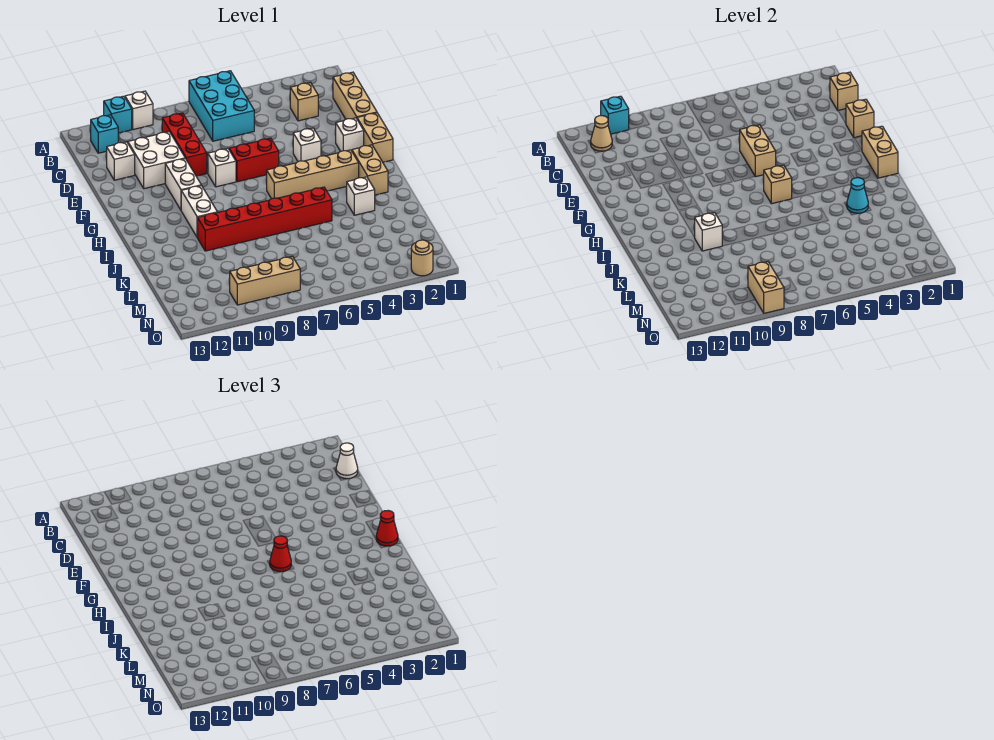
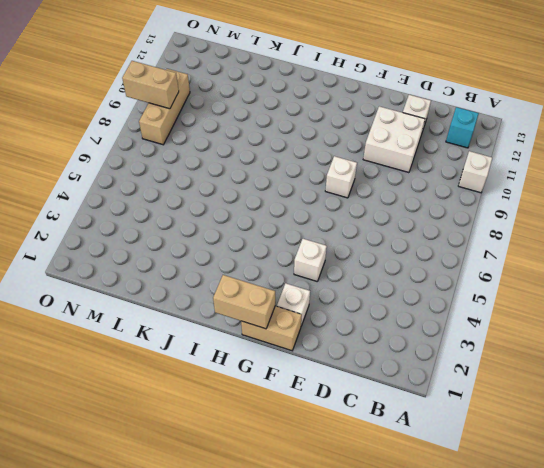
none -> cyan 2x3 brick [189,71,254,141]
none -> cyan 1x1 brick [104,96,132,133]
none -> tan 1x3 brick [333,72,377,119]
none -> tan 1x1 brick [290,82,318,121]

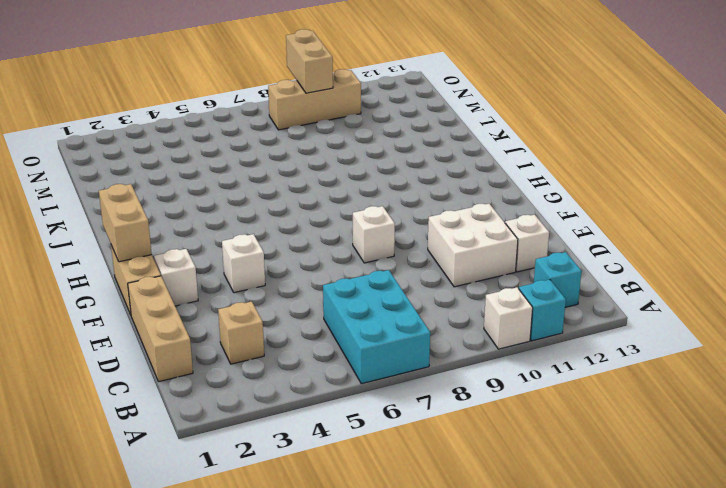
none -> red 1x3 brick [162,113,207,176]
none -> red 1x2 brick [229,138,279,182]
none -> white 1x2 brick [165,159,201,210]
none -> tan 1x2 brick [352,145,388,195]

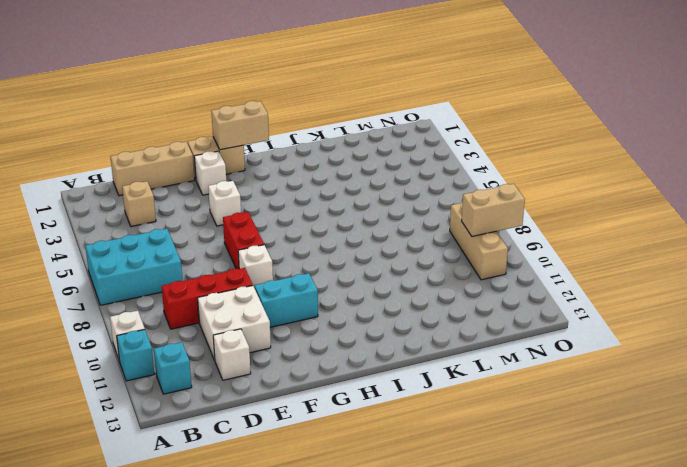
cyan 1x2 brick [255,273,318,327] -> white 1x2 brick [165,159,201,210]
none -> tan 1x2 brick [352,145,388,195]
none -> tan 1x4 brick [267,150,359,199]
none -> white 1x2 brick [181,186,217,238]
none -> white 1x1 brick [347,177,375,215]

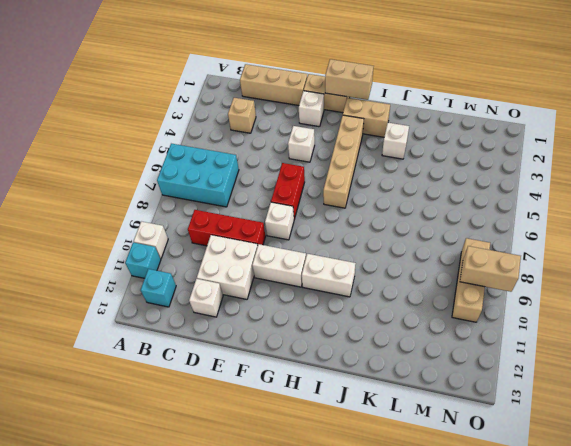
none -> red 1x6 brick [198,187,332,251]
none -> tan 1x1 round brick [411,240,433,276]
none -> cyan 1x1 brick [601,96,629,134]
none -> tan 1x1 cone [590,116,612,151]

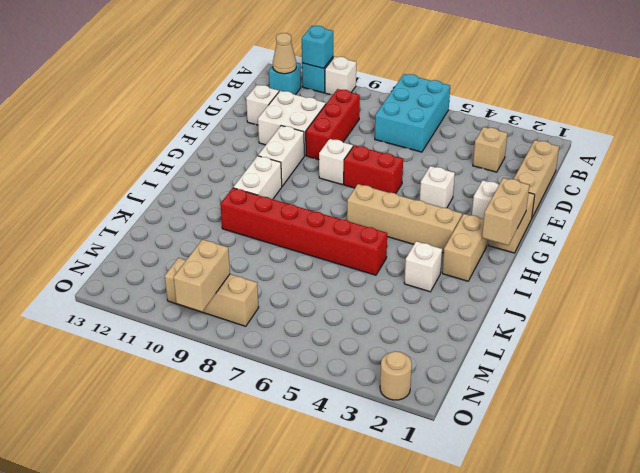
none -> tan 1x1 brick [830,72,858,110]
none -> tan 1x1 brick [846,99,874,138]
none -> tan 1x2 brick [740,125,776,177]
none -> tan 1x1 brick [764,165,792,204]

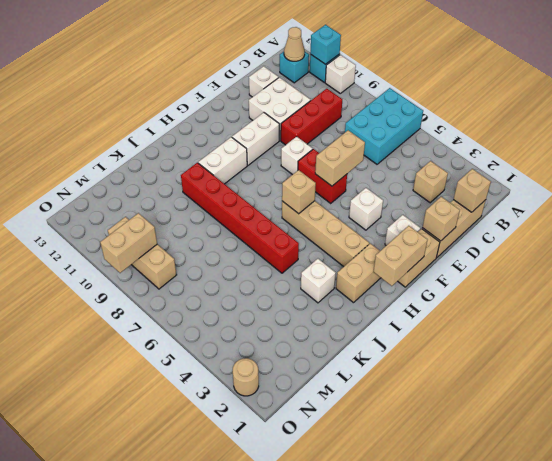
none -> cyan 1x1 cone [847,178,868,213]
none -> white 1x1 brick [695,213,722,251]
none -> white 1x1 cone [336,443,358,479]
none -> red 1x1 cone [376,511,398,546]

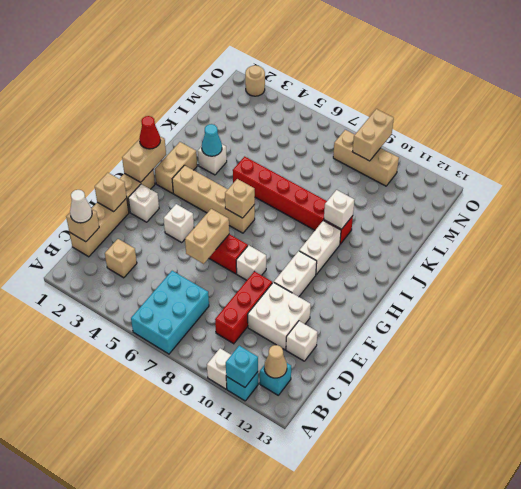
none -> red 1x1 cone [270,536,291,572]

